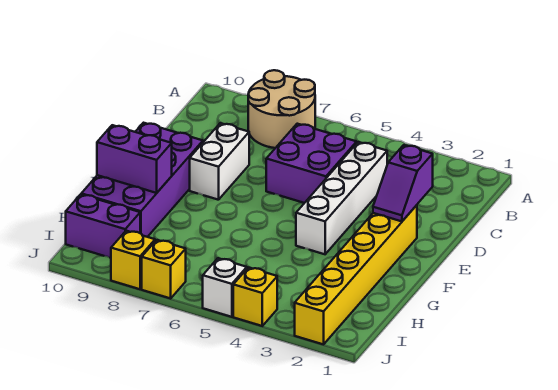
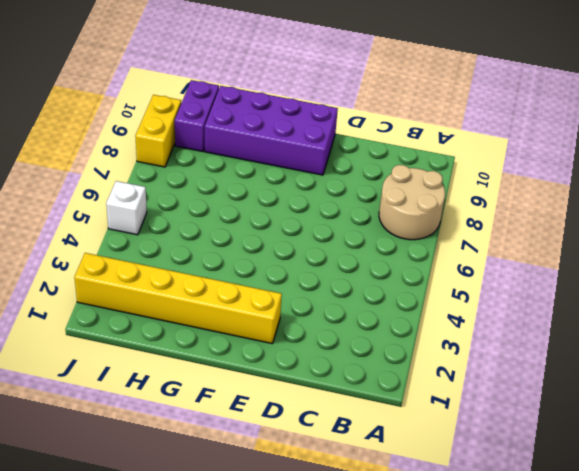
yellow 1x2 brick [135,95,181,167] -> yellow 1x1 brick [111,231,155,289]
none -> white 1x4 brick [296,142,387,254]
none -> purple 2x2 brick [266,124,357,203]
none -> white 1x2 brick [190,123,249,200]

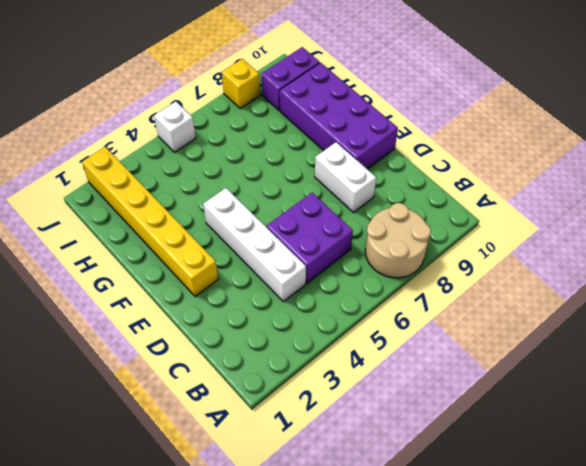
none -> yellow 1x1 brick [233,268,277,326]
none -> yellow 1x1 brick [142,240,186,298]
none -> purple 1x2 slope [373,145,433,221]

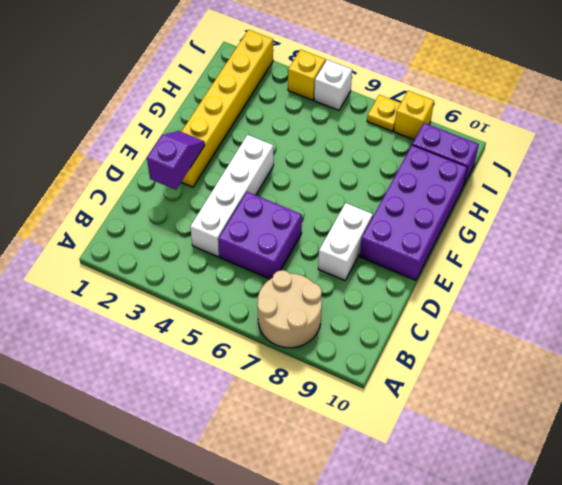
yellow 1x1 plate [367,95,401,131] -> yellow 1x1 brick [142,240,186,298]
none -> purple 1x2 brick [97,125,172,193]

